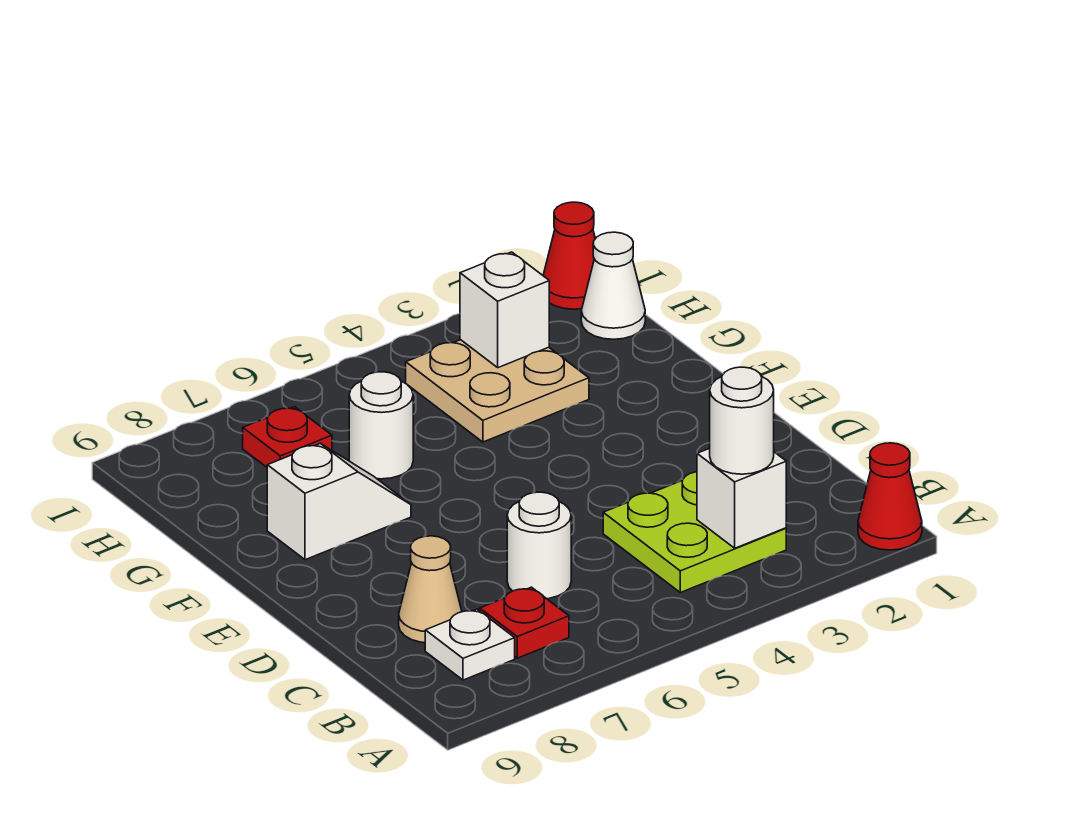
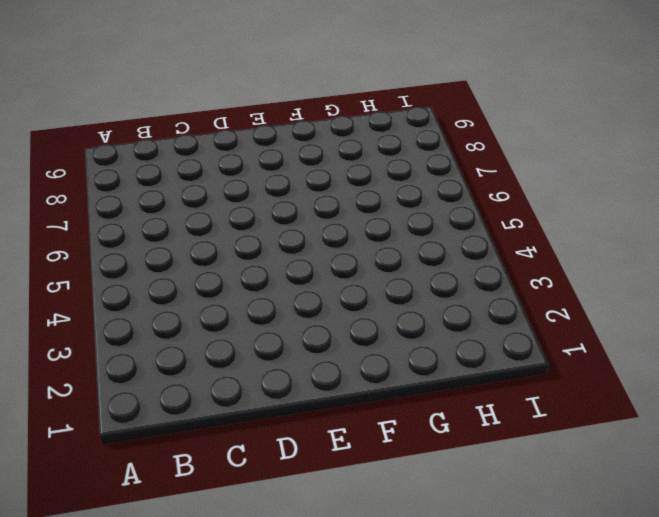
none -> red 1x1 cone [858,443,922,550]
none -> lime 2x2 plate [603,472,786,593]
none -> red 1x1 plate [480,587,569,658]

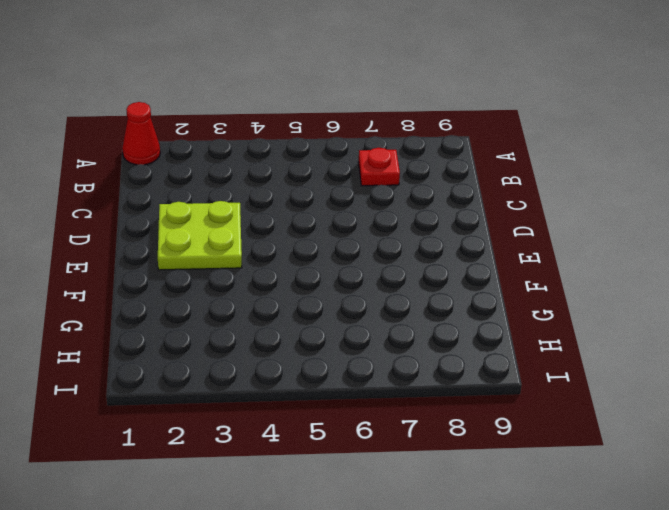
lime 2x2 plate [158,201,242,270] -> lime 2x2 plate moved to [603,472,786,593]
none -> white 1x1 plate [425,609,515,680]
none -> white 1x1 round brick [507,492,571,599]
none -> tan 1x1 cone [399,536,462,643]

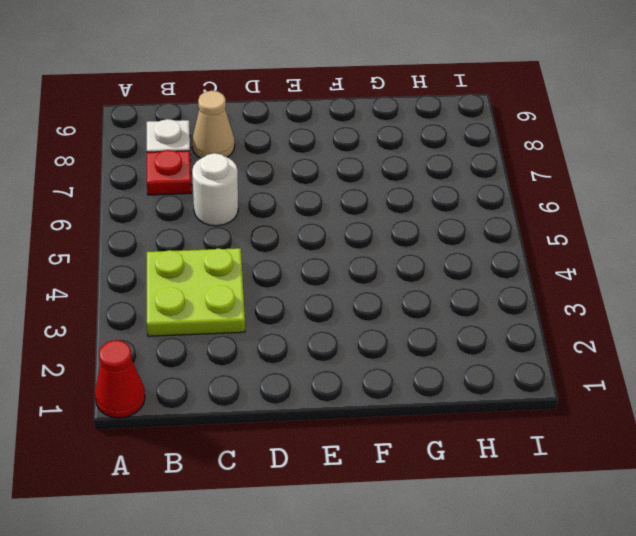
none -> white 1x2 slope [267,444,411,560]
none -> tan 2x2 plate [406,340,589,442]
none -> white 1x1 round brick [349,372,413,479]

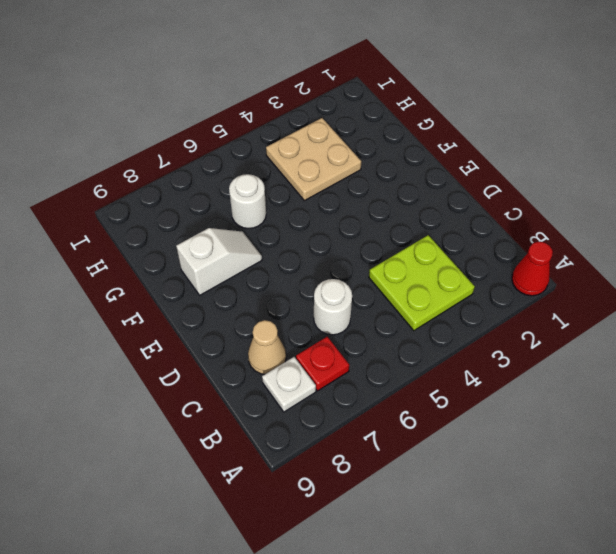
none -> white 1x1 cone [581,232,645,339]
none -> red 1x1 plate [243,407,332,467]
none -> red 1x1 cone [543,202,595,309]

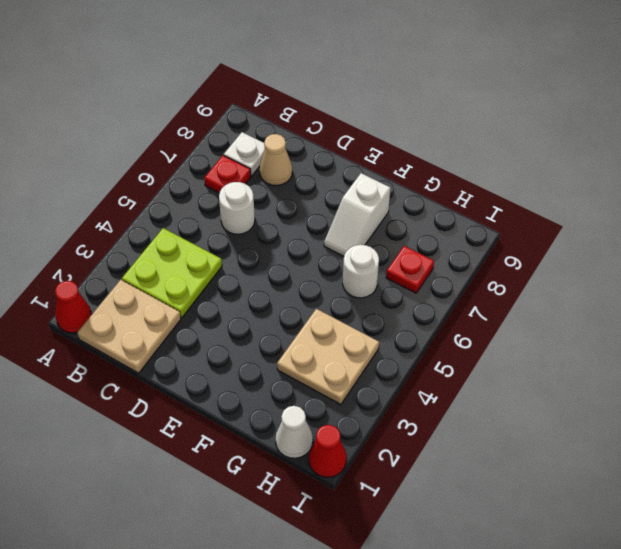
tan 2x2 plate [77,280,181,373] -> none
none -> white 1x1 brick [697,448,786,548]
none -> white 1x1 brick [460,252,549,368]
none -> white 1x1 round brick [710,367,774,474]

